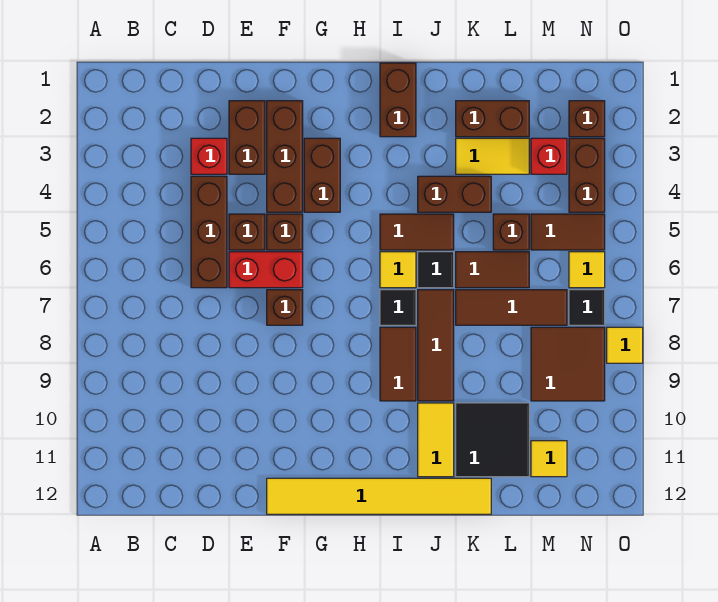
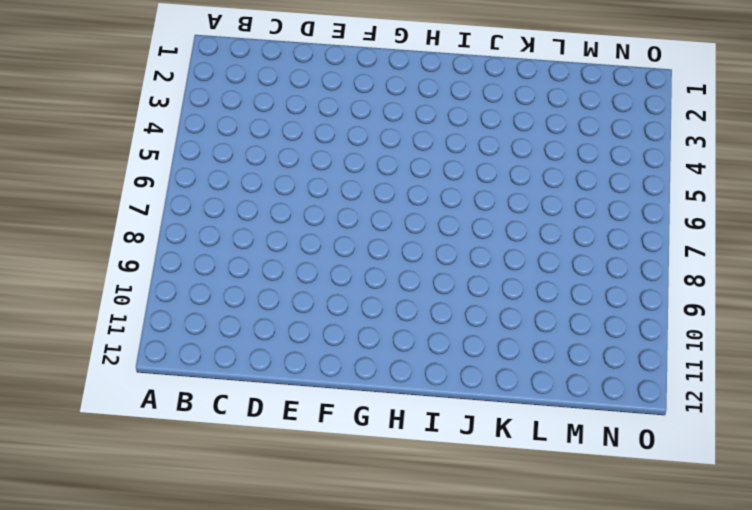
none -> red 1x1 brick [191,138,227,174]
none -> brown 1x3 brick [191,176,227,288]
none -> brown 1x2 brick [229,101,265,174]
none -> brown 1x1 brick [229,214,265,250]

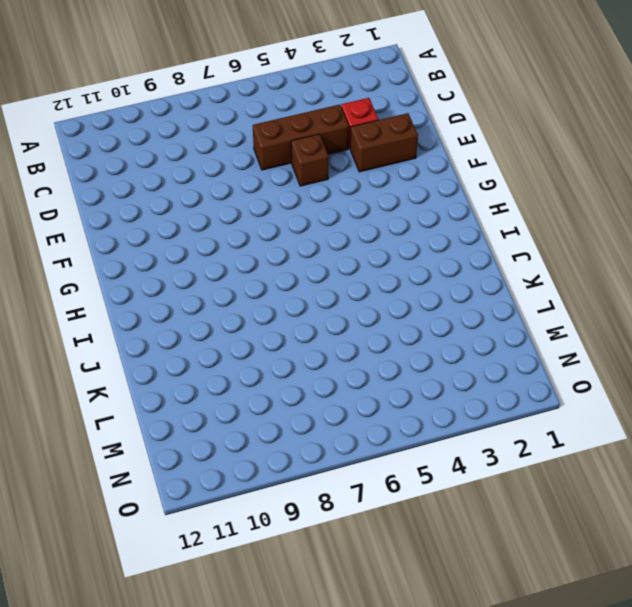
none -> red 1x2 brick [229,252,303,288]
none -> brown 1x3 brick [267,101,303,212]
none -> brown 1x1 brick [267,214,303,250]
none -> brown 1x1 brick [267,290,303,325]

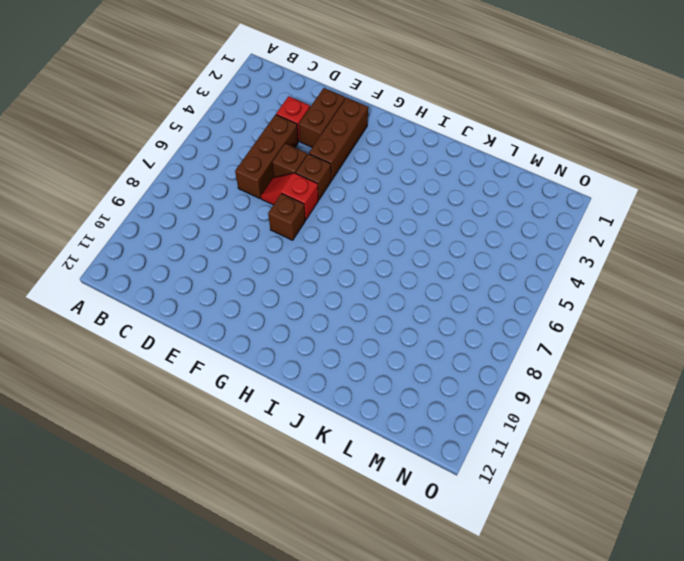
red 1x2 slope [261,173,318,220] -> red 1x2 brick [229,252,303,288]
none -> yellow 1x6 tile [267,478,491,514]
none -> brown 1x2 brick [304,138,340,212]
none -> brown 1x2 brick [380,63,416,137]
none -> brown 1x2 tile [380,214,454,250]

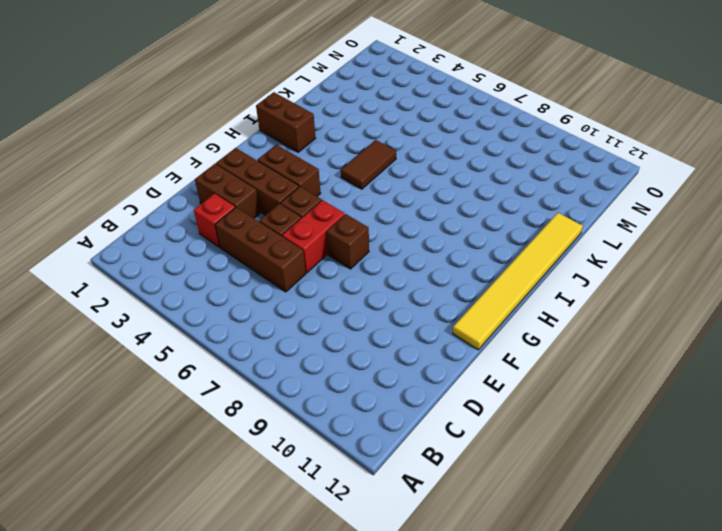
none -> yellow 1x1 tile [380,252,416,288]
none -> black 1x1 tile [380,290,416,325]
none -> brown 1x2 tile [380,327,416,401]
none -> brown 1x2 brick [418,176,491,212]

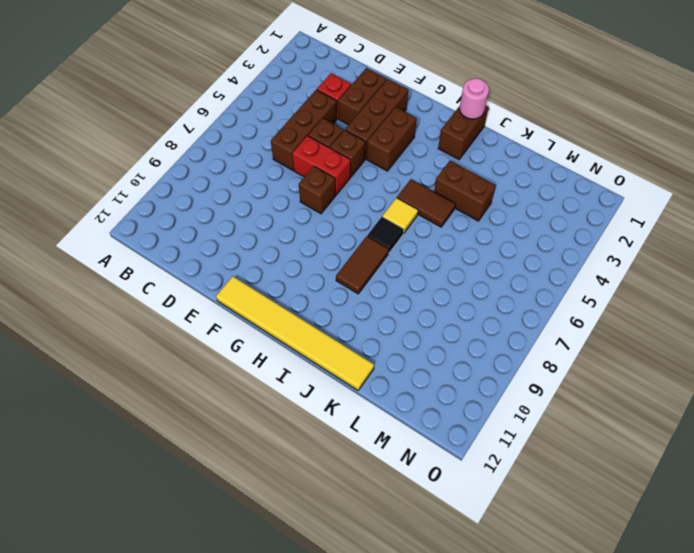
pink 1x1 round brick [459,78,489,119] -> none
none -> black 1x1 tile [418,252,454,288]
none -> brown 1x3 tile [418,290,454,401]
none -> yellow 1x2 tile [418,403,454,477]
none -> brown 1x2 brick [456,101,529,137]

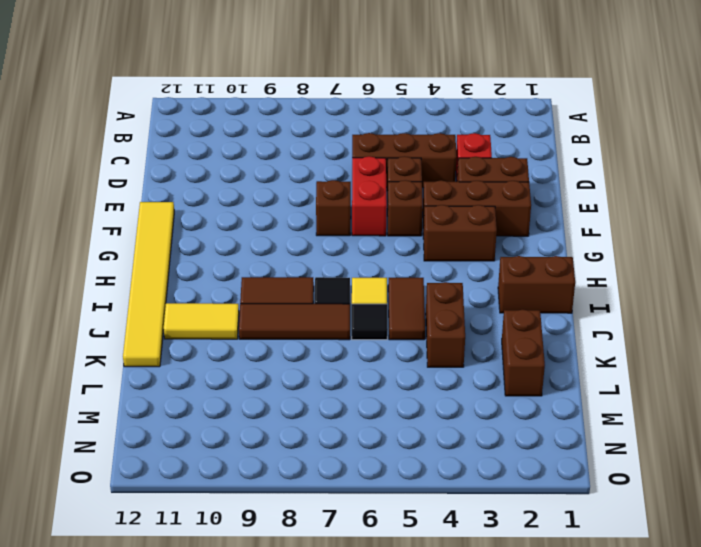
none -> yellow 1x2 tile [456,138,529,174]
none -> brown 1x2 tile [456,252,529,288]
none -> brown 1x3 tile [456,290,567,325]
none -> black 2x2 tile [456,403,529,477]

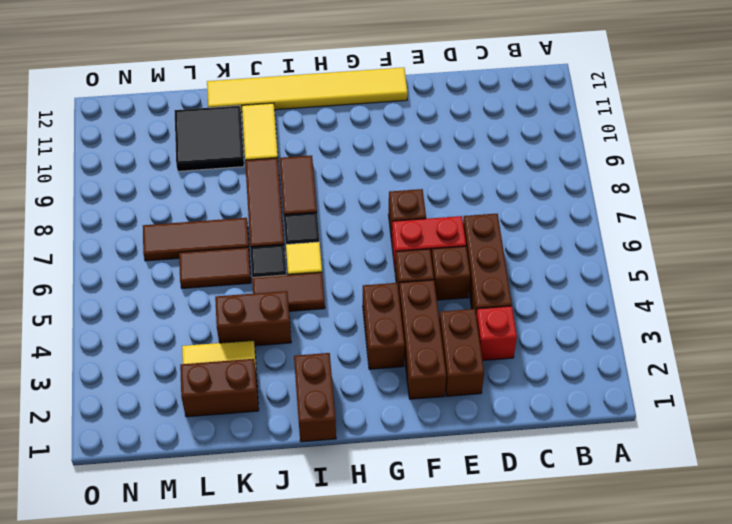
none -> brown 1x1 brick [493,214,529,250]
none -> red 1x1 brick [531,138,567,174]
none -> brown 1x2 tile [531,214,605,250]
none -> brown 2x2 tile [531,327,605,401]

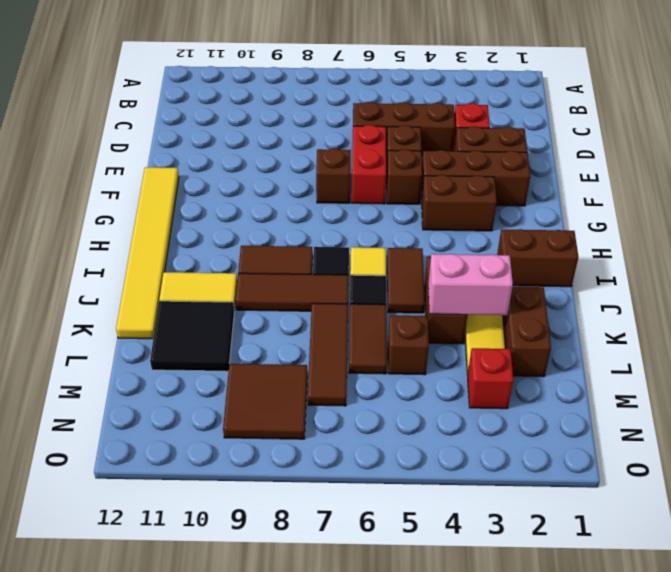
pink 1x2 brick [428,254,513,315] -> none
none -> brown 1x2 tile [531,214,605,250]
none -> yellow 1x1 tile [531,441,567,477]
none -> brown 1x1 brick [569,101,605,137]
none -> brown 1x2 brick [569,138,605,212]

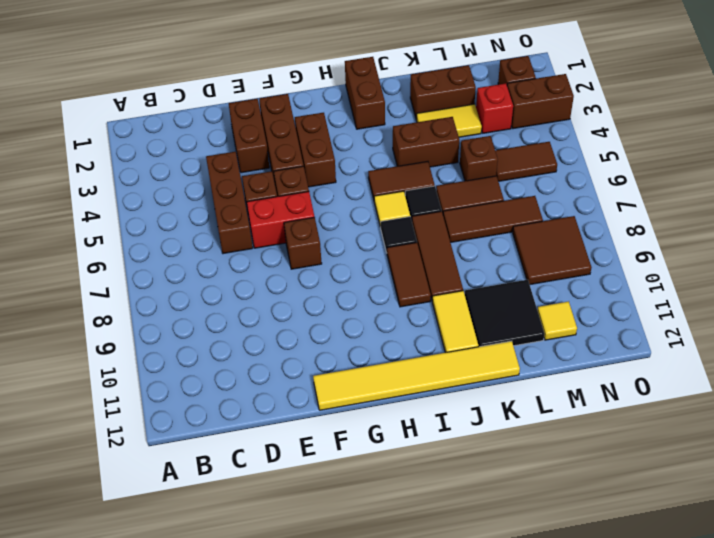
brown 1x2 brick [507,74,574,129] -> brown 1x2 brick turned to [569,138,605,212]
none -> red 1x1 brick [191,138,227,174]
none -> yellow 1x1 tile [569,252,605,288]
none -> black 1x1 tile [569,290,605,325]
none -> yellow 1x1 tile [607,327,643,363]

